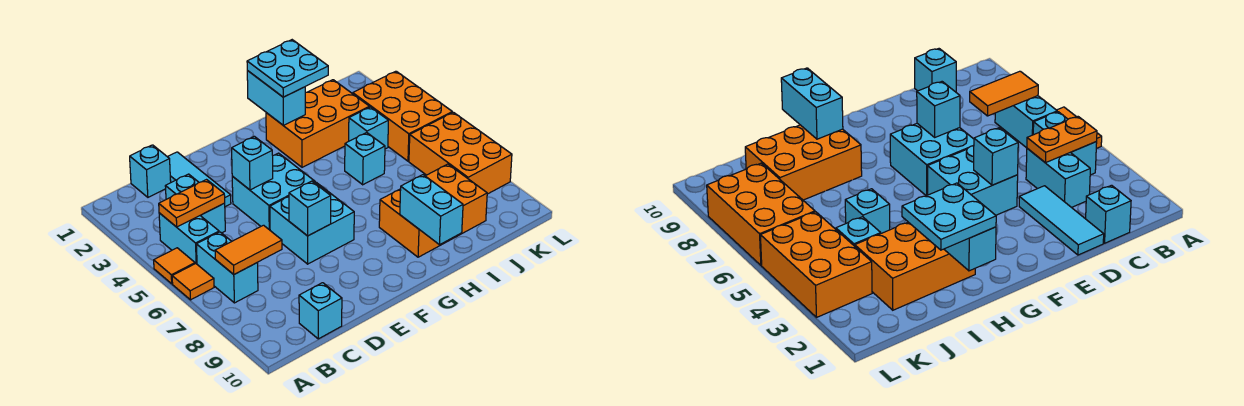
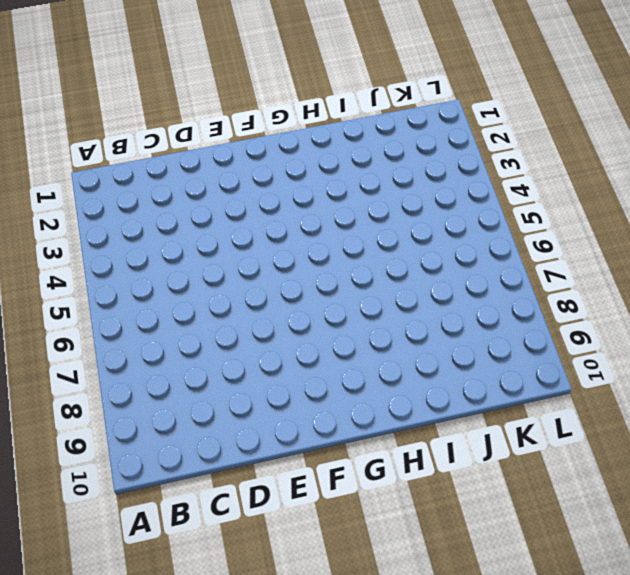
none -> orange 1x1 tile [154,248,195,284]
none -> orange 1x1 tile [172,264,214,300]
none -> cyan 1x2 brick [159,213,219,264]

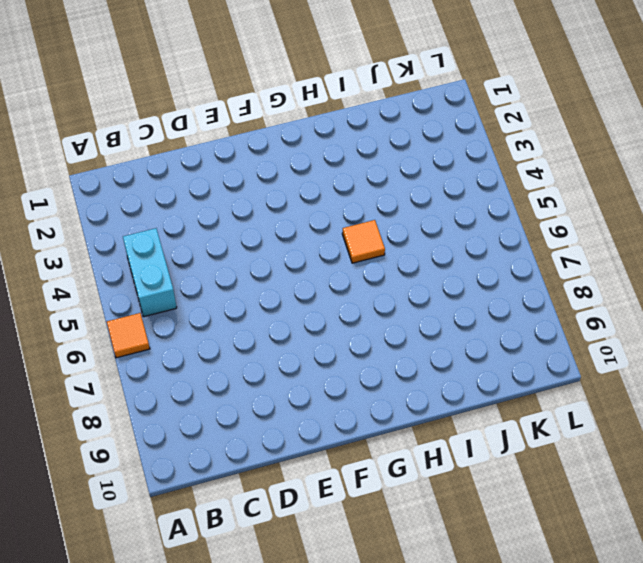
orange 1x1 tile [342,220,385,263] -> orange 1x1 tile moved to [154,248,195,284]
none -> cyan 1x2 brick [196,232,258,303]
none -> cyan 1x1 brick [130,145,171,197]
none -> cyan 1x2 brick [165,174,225,233]

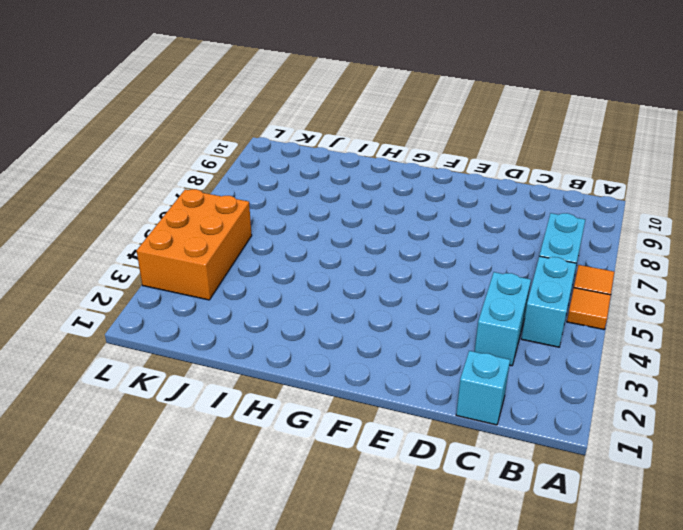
none -> cyan 1x1 brick [299,283,342,339]
none -> cyan 1x3 tile [168,152,231,207]
none -> cyan 2x2 brick [232,153,315,230]

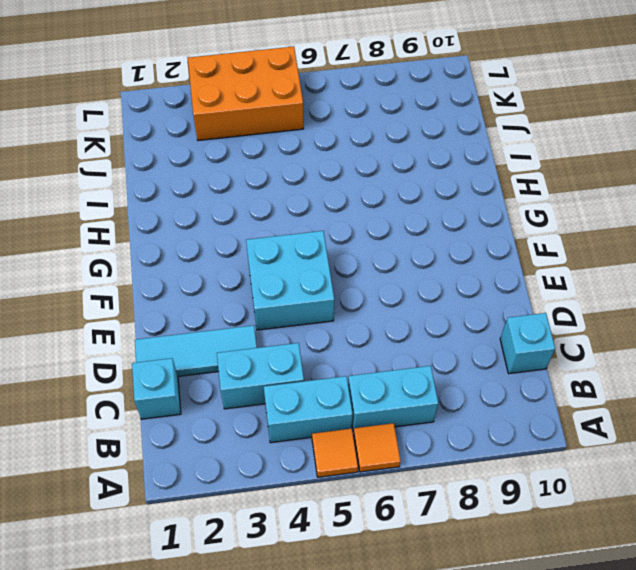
none -> cyan 2x2 brick [270,182,354,264]
none -> orange 2x3 brick [266,80,369,167]
none -> orange 2x3 brick [379,164,487,257]

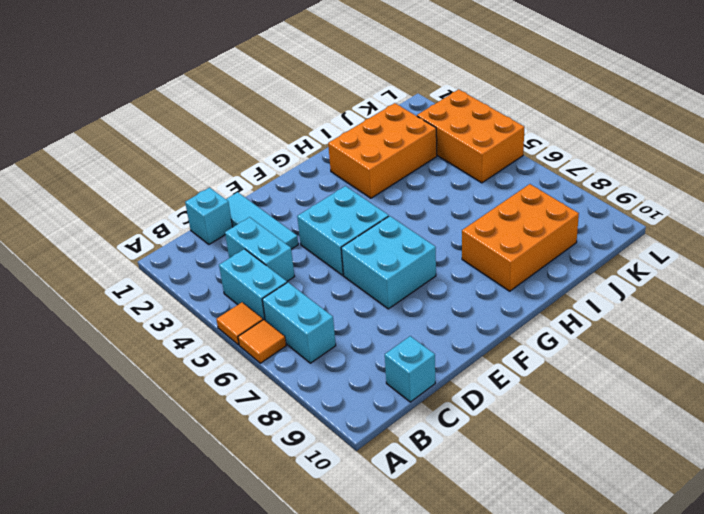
none -> cyan 1x1 brick [345,133,385,185]
none -> cyan 1x1 brick [349,107,388,149]
none -> orange 2x3 brick [409,112,512,194]

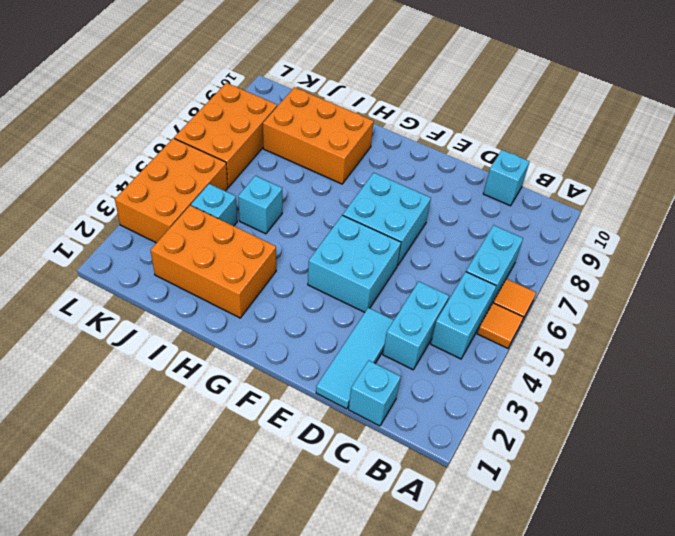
none -> orange 1x2 plate [159,180,225,227]
none -> orange 1x2 tile [215,225,282,274]
none -> cyan 1x1 brick [232,136,273,190]

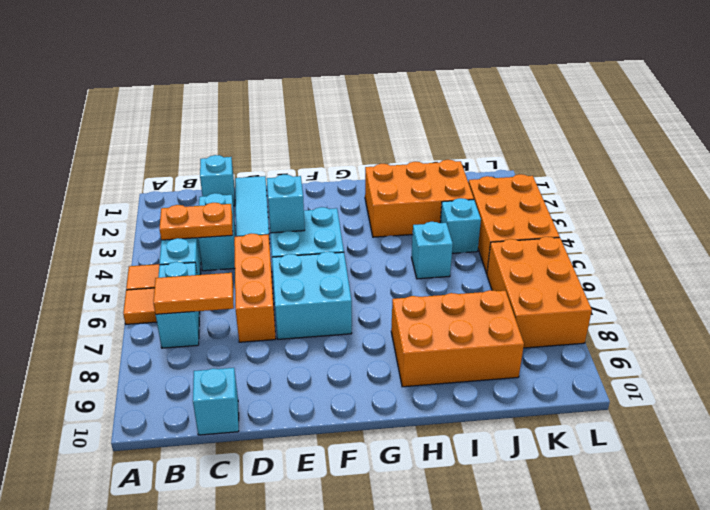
orange 1x3 brick [234,234,276,342] -> none
none -> cyan 1x1 brick [289,181,331,236]
none -> cyan 1x2 brick [247,71,305,125]
none -> cyan 1x2 brick [400,175,463,245]

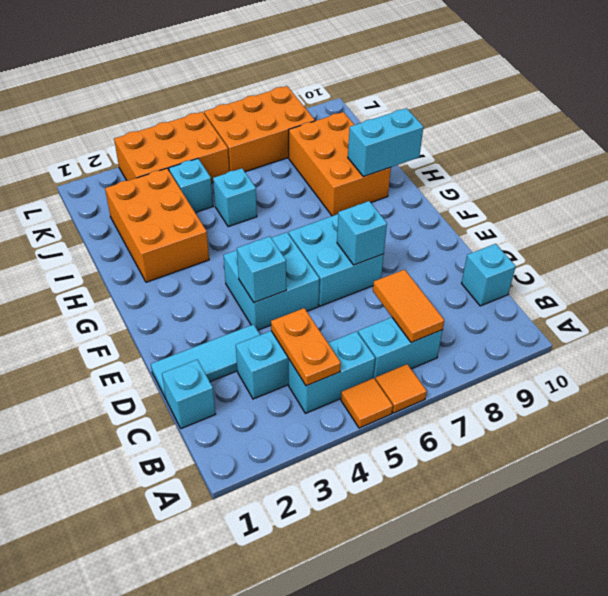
none -> cyan 1x2 brick [247,71,305,125]
none -> cyan 2x2 plate [247,40,328,97]

